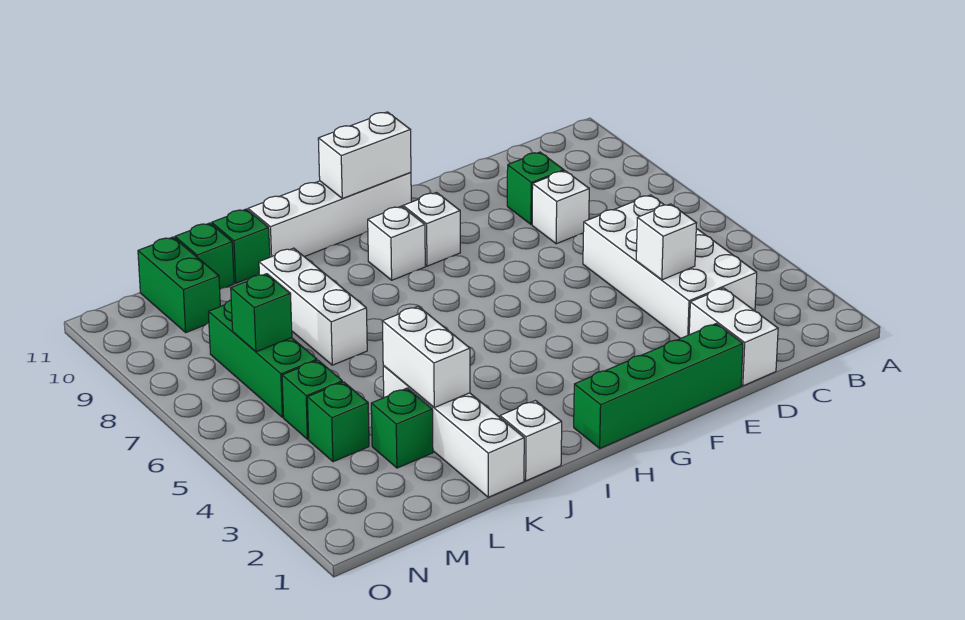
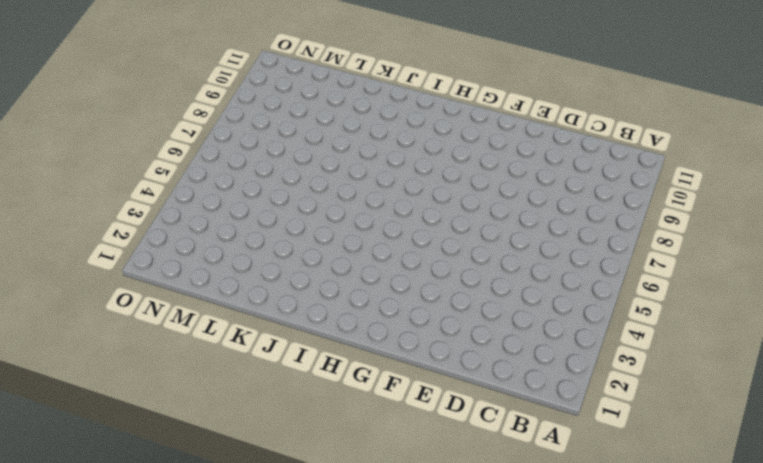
none -> white 2x4 brick [583,195,757,339]
none -> white 1x2 brick [689,288,778,386]
none -> white 1x1 brick [532,171,589,244]

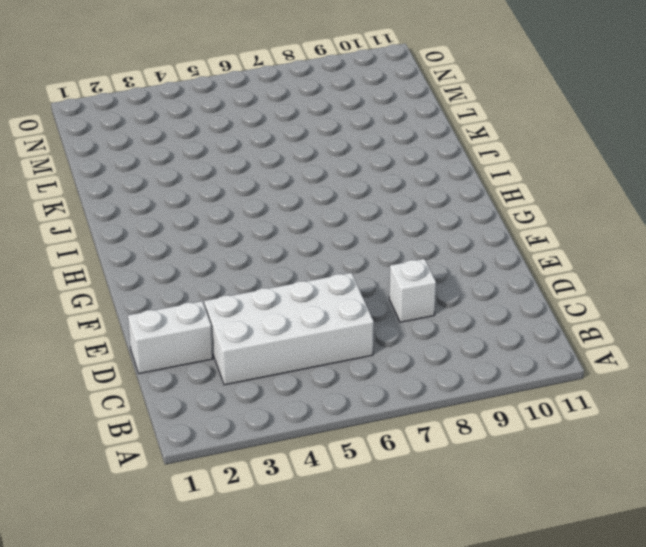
none -> green 1x1 brick [507,152,564,225]
none -> green 1x4 brick [574,323,743,448]
none -> white 1x1 brick [403,193,460,266]

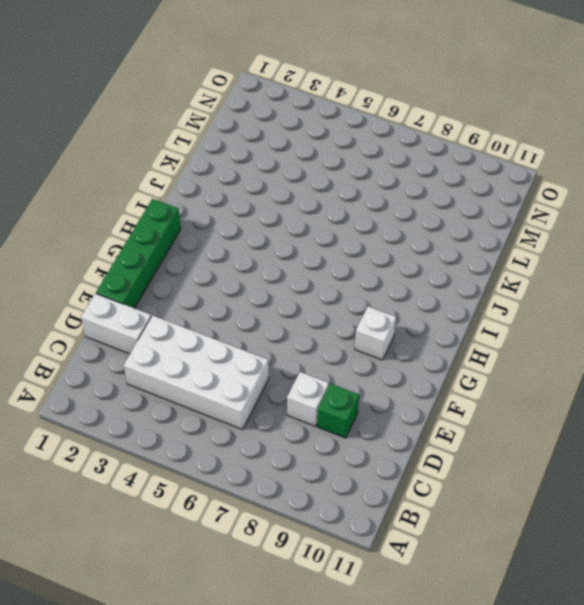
none -> white 1x4 brick [248,172,411,257]
none -> white 1x1 brick [368,206,425,280]
none -> white 1x1 brick [500,401,562,481]

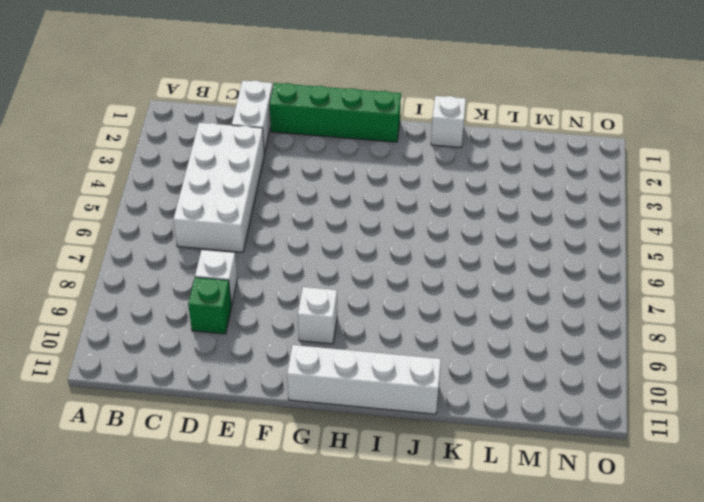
none -> white 1x1 brick [368,206,425,280]
none -> white 1x4 brick [383,366,524,497]
none -> white 1x3 brick [259,248,367,365]

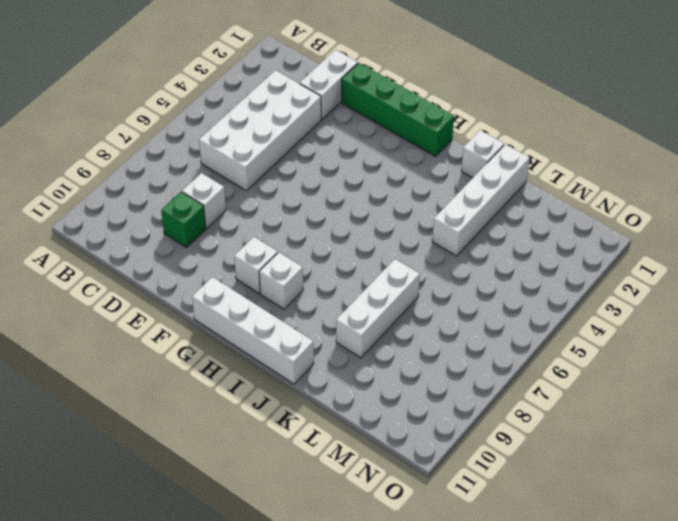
none -> green 1x1 brick [212,209,270,283]
none -> green 1x1 brick [371,388,433,468]
none -> green 1x1 brick [175,223,234,289]

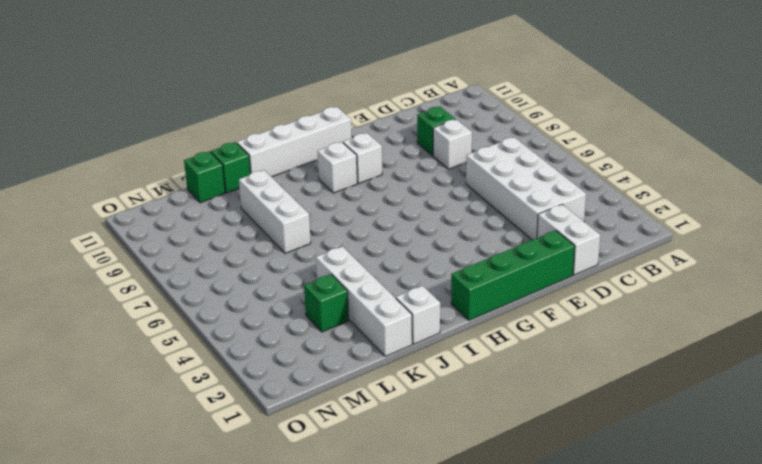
none -> green 1x1 brick [307,382,369,462]
none -> green 1x1 brick [282,360,342,439]
none -> green 1x3 brick [208,300,317,417]

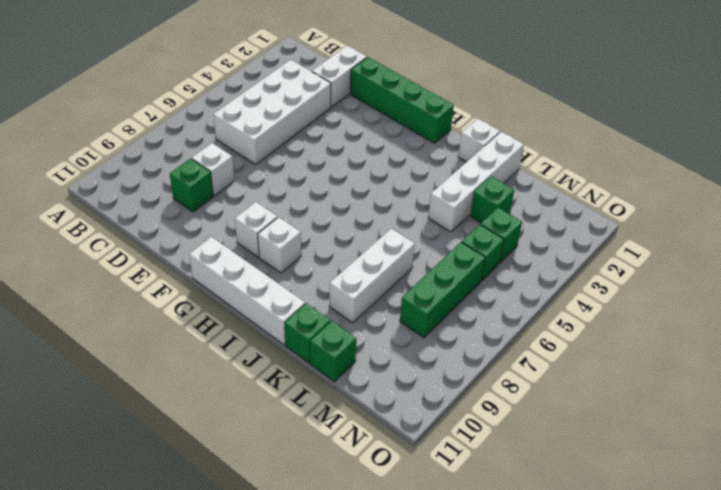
none -> green 1x2 brick [138,237,220,332]
none -> white 1x1 brick [636,204,696,280]
none -> white 1x2 brick [318,112,411,198]

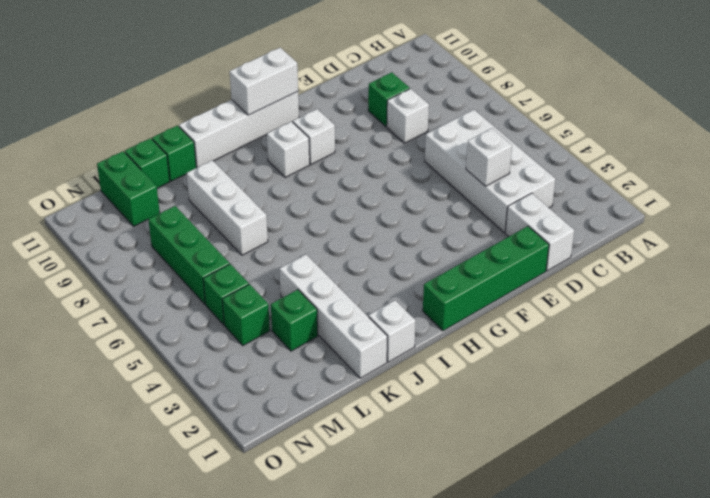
none -> white 1x2 brick [382,306,470,408]
none -> green 1x1 brick [231,274,292,352]

